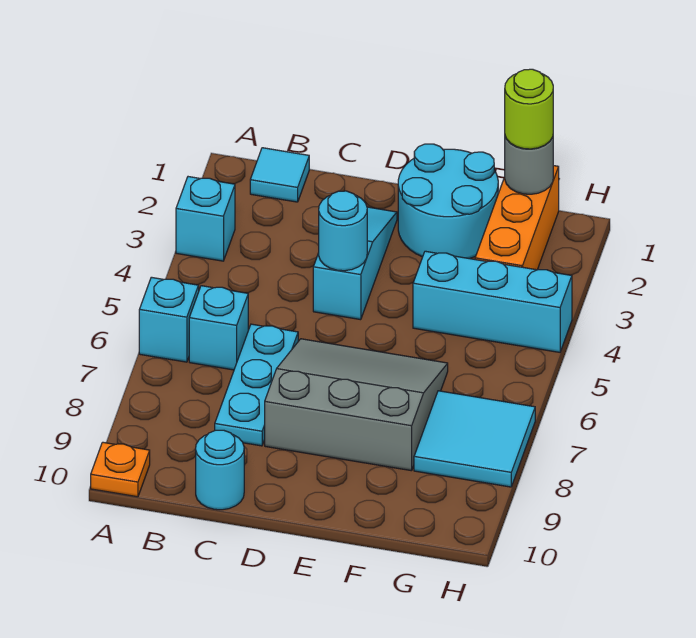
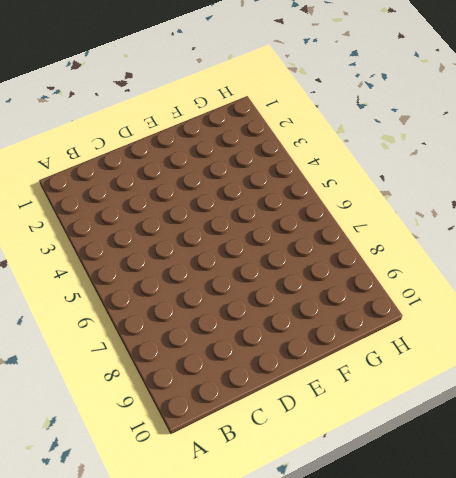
none -> cyan 1x1 brick [176,177,235,261]
none -> cyan 1x1 brick [139,277,199,362]
none -> orange 1x1 plate [91,442,150,497]

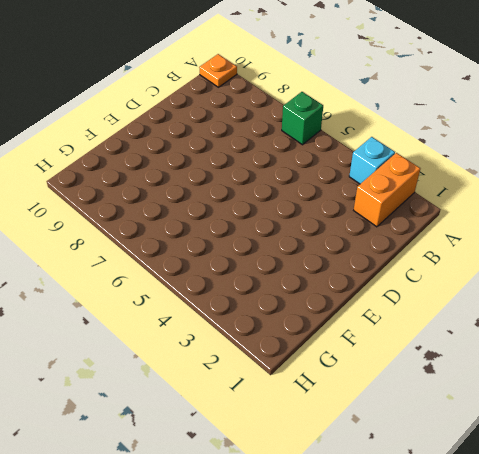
orange 1x2 brick [354,153,420,227] -> none
green 1x1 brick [282,92,323,145] -> cyan 1x1 brick [139,277,199,362]
none -> cyan 1x1 tile [250,148,309,202]
none -> cyan 1x1 brick [189,286,248,370]
none -> cyan 1x3 plate [215,324,298,446]

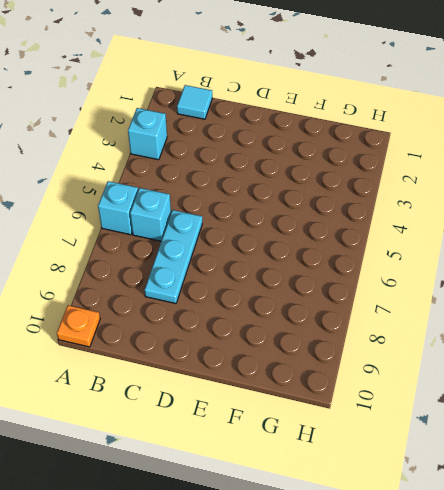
none -> cyan 1x1 round brick [196,430,244,510]
none -> cyan 1x3 slope [313,207,397,320]
none -> grey 3x3 slope [265,339,448,471]

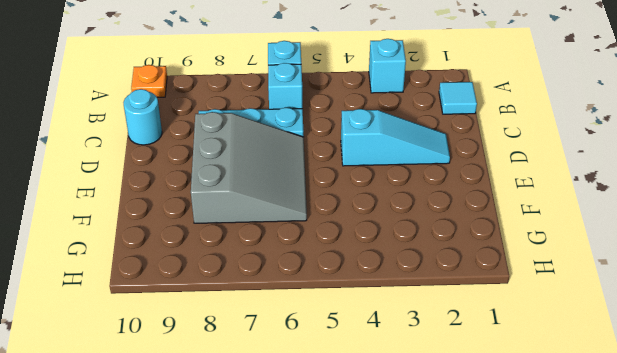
none -> cyan 2x2 round brick [398,144,498,259]
none -> cyan 1x3 brick [413,251,572,352]
none -> orange 1x3 brick [475,166,559,270]

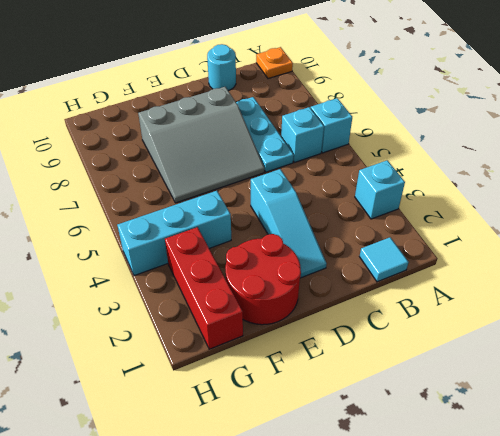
red 2x2 round brick [225,234,301,325] -> cyan 2x2 round brick [398,144,498,259]
red 1x3 brick [165,227,243,349] -> orange 1x3 brick [475,166,559,270]
none -> cyan 2x2 tile [414,391,535,487]
none -> cyan 1x1 round brick [319,191,367,271]
none -> grey 1x1 round brick [505,136,553,194]

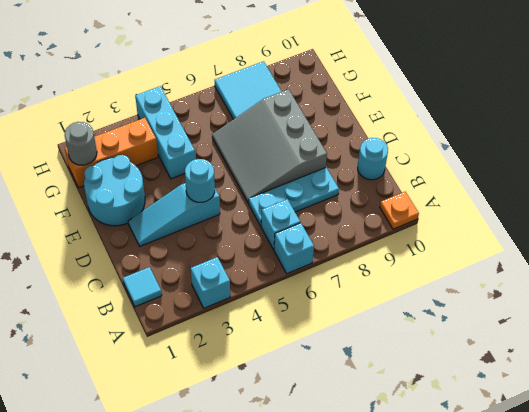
none -> lime 1x1 round brick [505,69,553,149]

